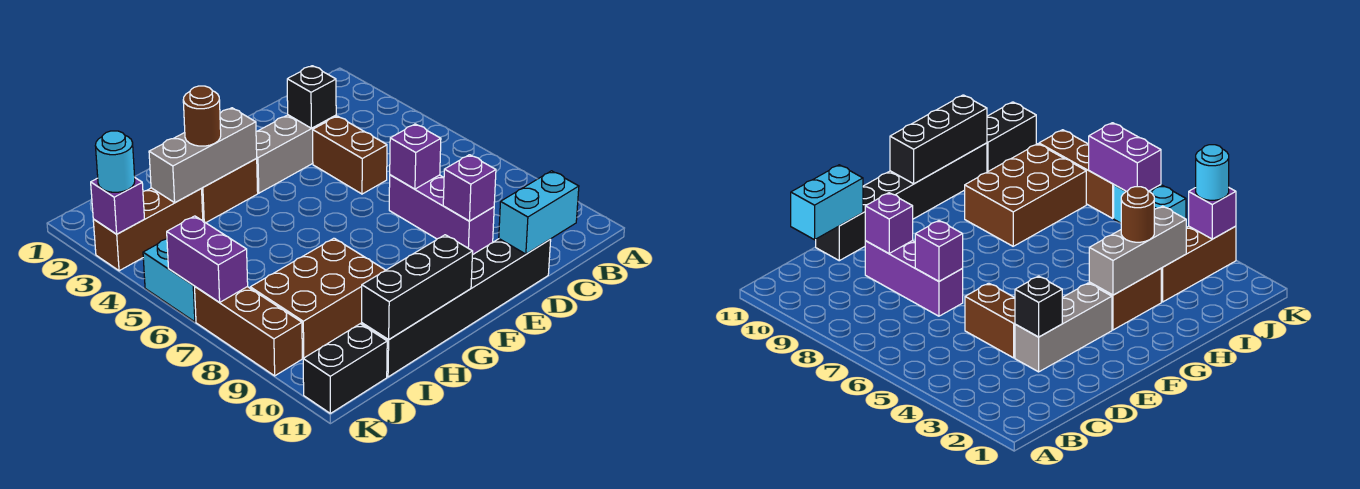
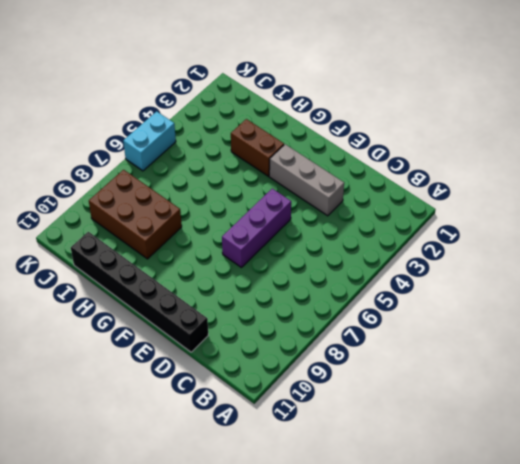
purple 1x3 brick [222,189,291,268] -> purple 1x3 brick moved to [389,175,494,255]
none -> brown 1x2 brick [313,116,387,194]
none -> brown 1x3 brick [93,188,203,271]
none -> black 1x2 brick [303,324,387,413]

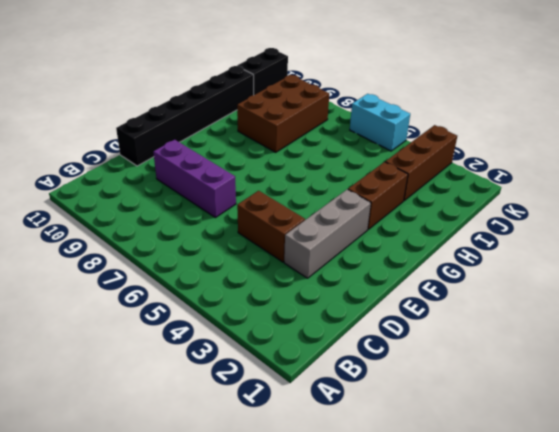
none -> brown 1x3 brick [195,287,302,376]
none -> cyan 1x2 brick [499,171,579,254]
none -> black 1x1 brick [287,66,336,128]

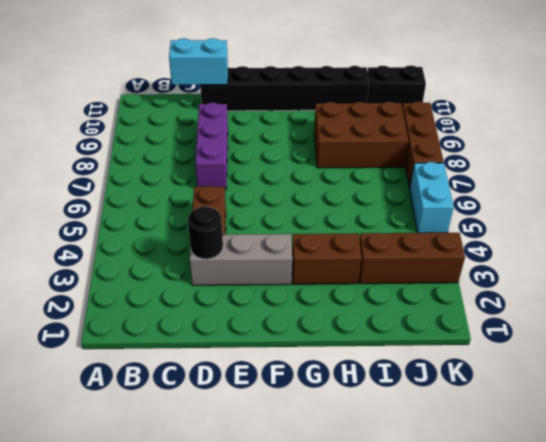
black 1x1 round brick [188,206,223,259] -> black 1x1 brick [287,66,336,128]
none -> purple 1x1 brick [390,124,441,189]
none -> purple 1x1 brick [443,155,496,221]
none -> grey 1x3 brick [149,108,257,203]

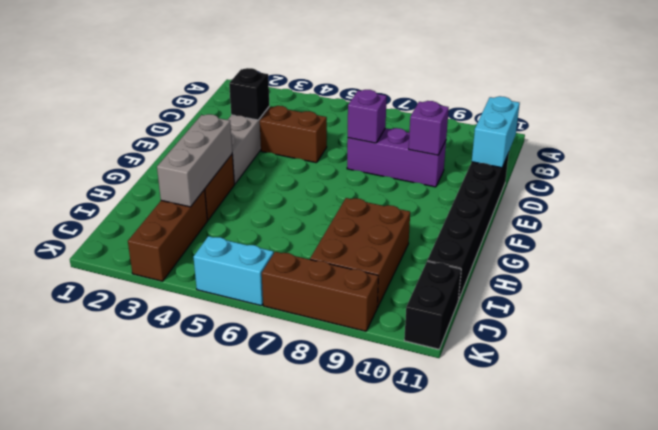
none -> black 1x3 brick [362,235,473,340]
none -> purple 1x1 brick [91,178,144,234]
none -> purple 1x2 brick [167,216,248,303]

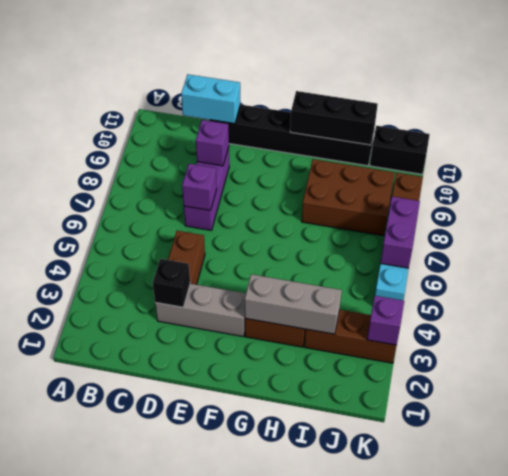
none -> brown 1x1 round brick [183,86,221,146]
none -> cyan 1x1 round brick [95,131,135,192]

